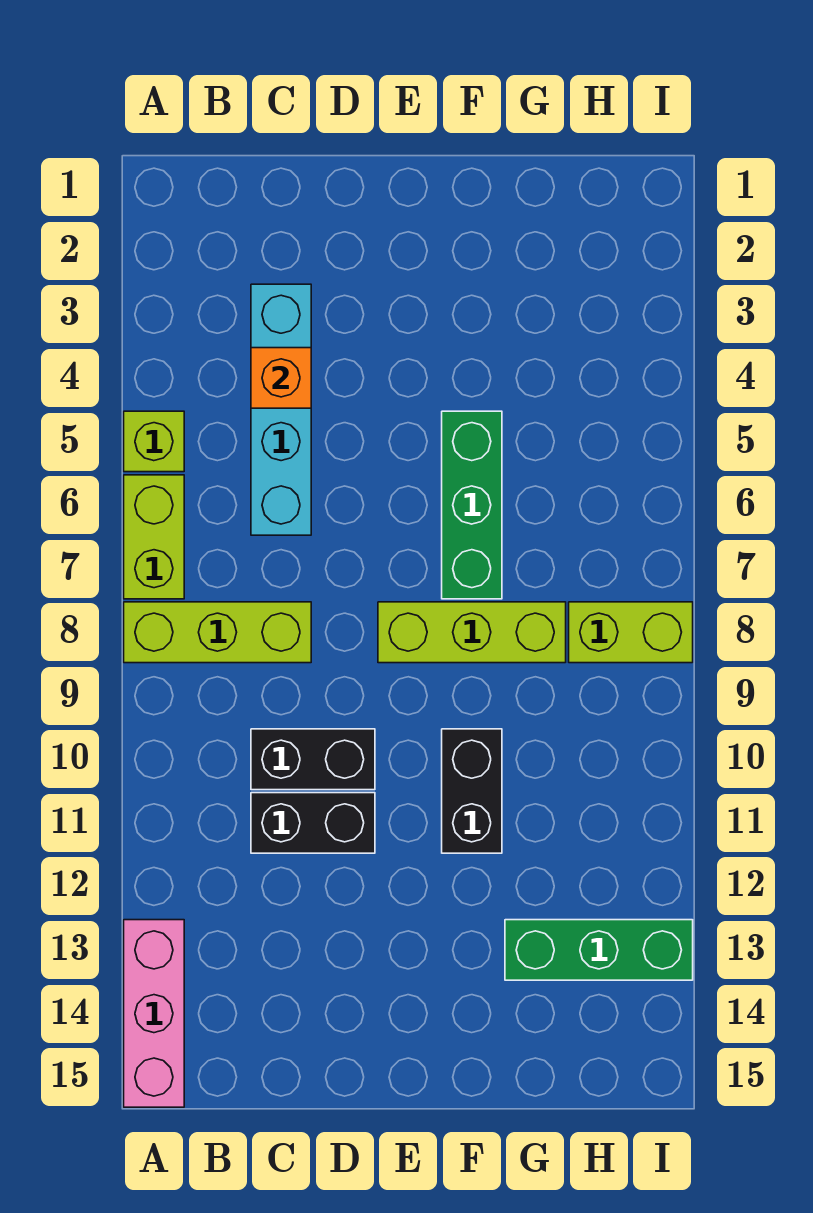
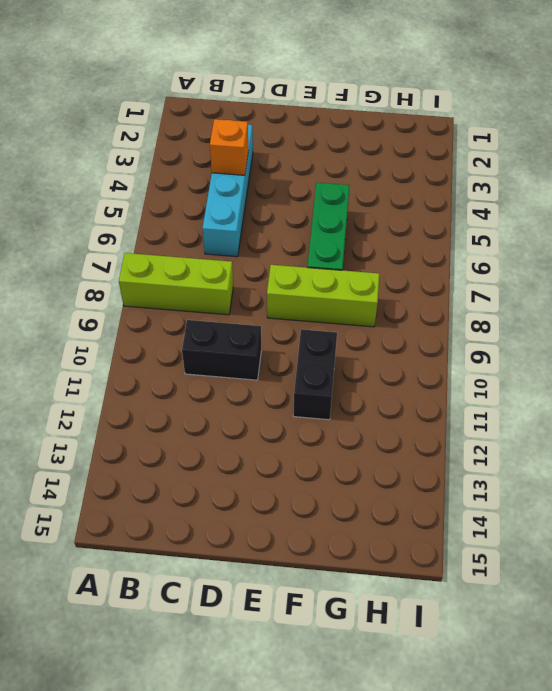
none -> lime 1x1 brick [124,411,184,472]
none -> lime 1x2 brick [124,475,184,599]
none -> pink 1x3 brick [124,920,184,1107]

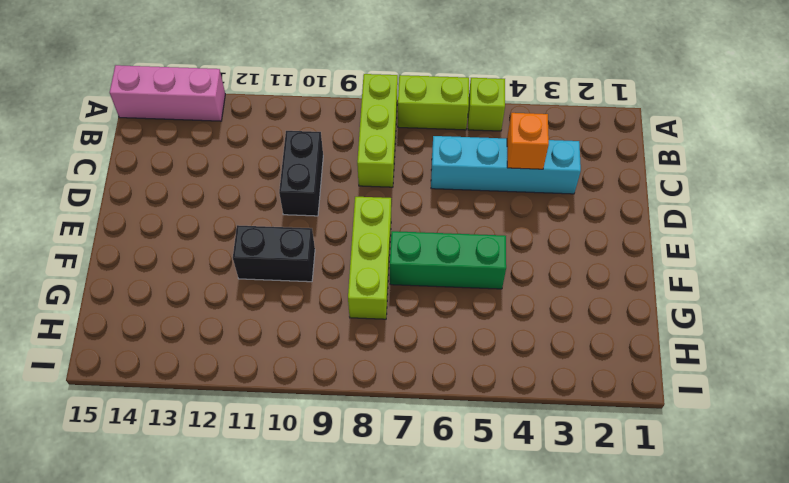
none -> black 1x2 brick [251,793,375,853]
none -> green 1x3 brick [505,920,693,980]
none -> lime 1x2 brick [569,602,693,663]

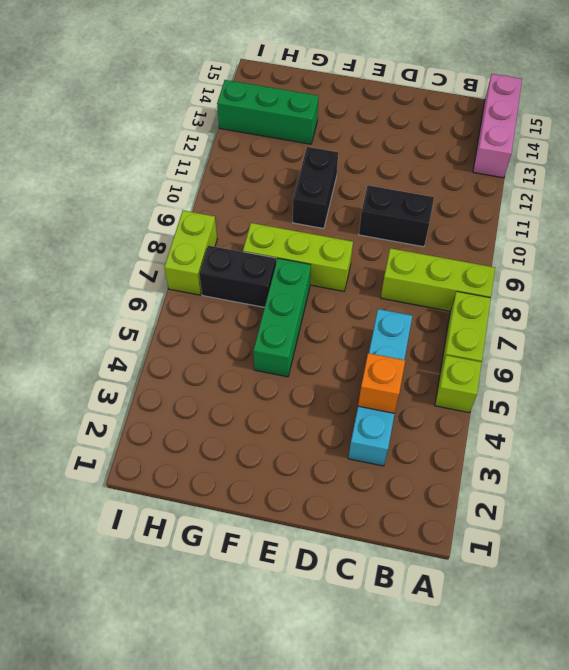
black 1x2 brick [199,246,276,307] -> black 1x2 brick moved to [251,793,375,853]
lime 1x2 brick [164,211,217,295] -> lime 1x2 brick turned to [569,602,693,663]

